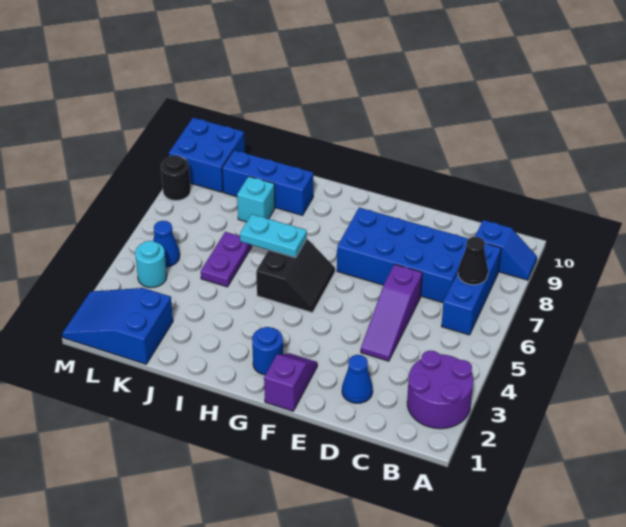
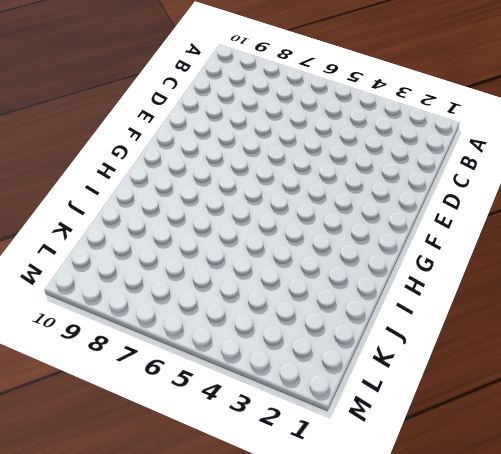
none -> purple 2x2 round brick [407,350,473,429]
none -> blue 1x2 slope [475,220,537,280]
none -> blue 1x3 brick [441,243,501,335]

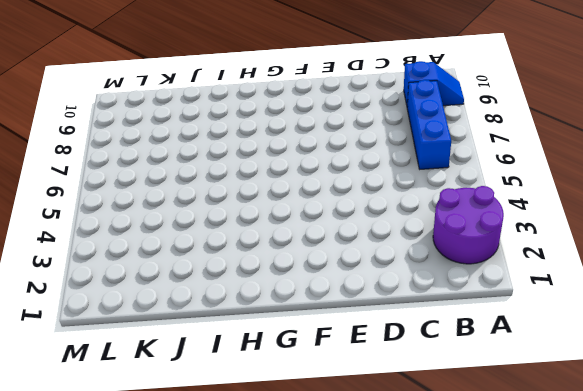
none -> blue 2x4 brick [337,208,469,303]
none -> blue 1x1 cone [342,355,373,403]
none -> purple 1x3 slope [361,264,422,361]

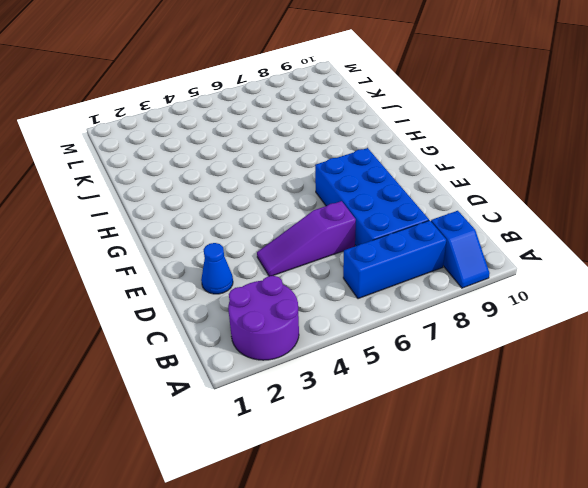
none -> purple 1x2 slope [264,353,317,411]
none -> blue 1x1 round brick [252,327,283,375]
none -> black 2x2 slope [256,239,335,313]

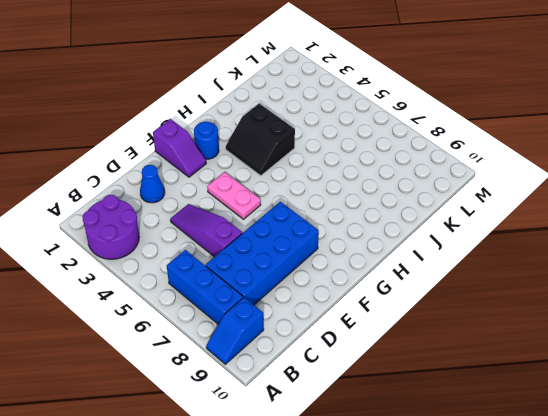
pink 1x2 plate [207,172,261,219] -> none
black 2x2 slope [226,104,295,176] -> black 2x2 slope moved to [256,239,335,313]
none -> blue 1x3 brick [222,150,313,215]
none -> purple 1x2 plate [201,232,252,287]
none -> cyan 1x1 brick [237,176,275,222]

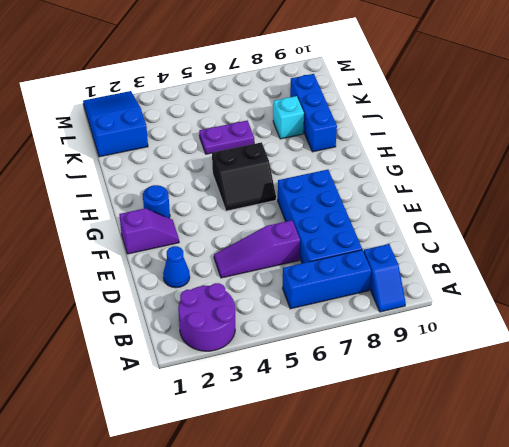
none -> cyan 1x1 round brick [135,241,167,288]
none -> blue 1x1 cone [153,221,180,267]
none -> blue 2x2 brick [169,118,245,192]

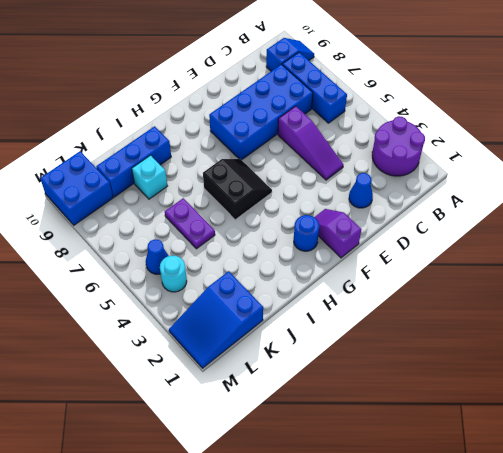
none -> black 1x1 round brick [161,155,191,201]
none -> black 1x1 cone [458,237,488,285]
none -> cyan 1x2 plate [240,214,307,258]

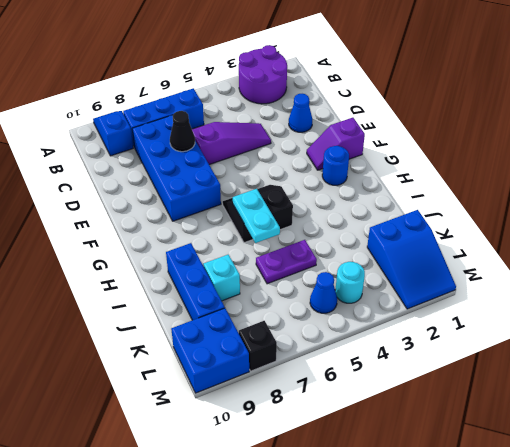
black 1x1 cone [170,111,195,152] -> black 1x1 cone moved to [458,237,488,285]
black 1x1 brick [239,321,277,371] -> black 1x1 round brick [161,155,191,201]

